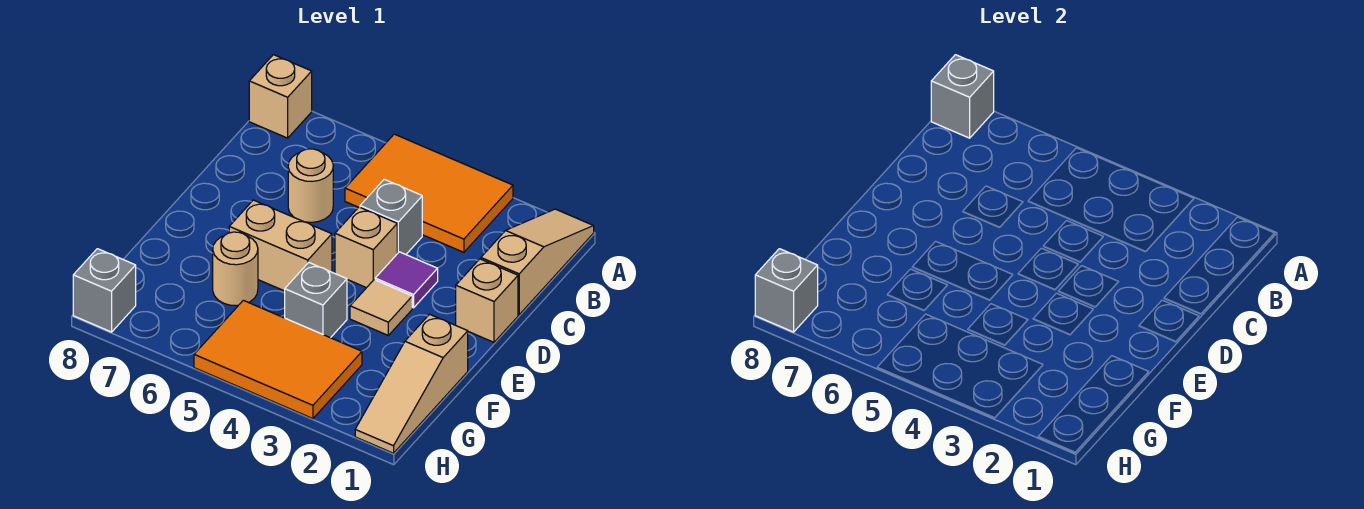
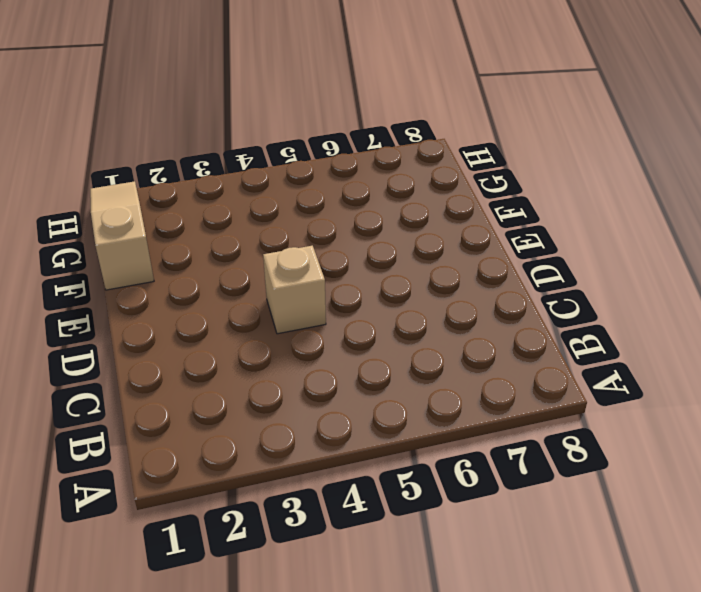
none -> tan 1x3 slope [481,209,594,315]
none -> orange 2x3 tile [345,134,513,252]
none -> tan 1x1 brick [249,55,312,138]

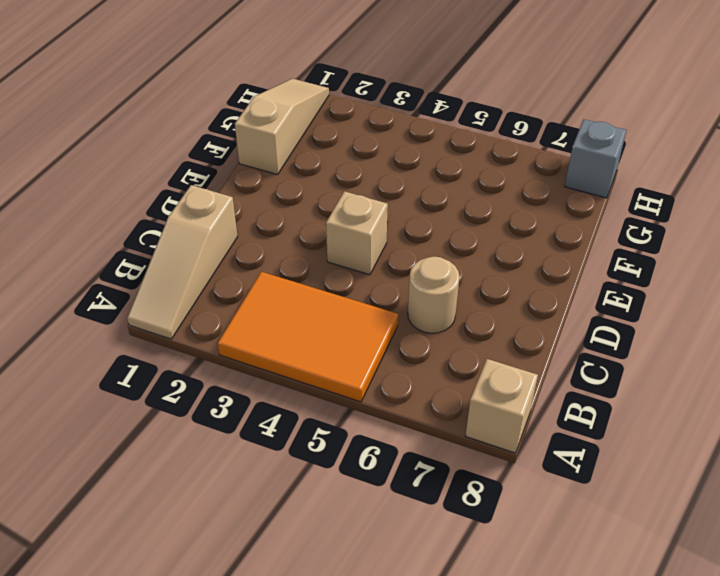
none -> grey 1x1 brick [360,179,422,254]
none -> tan 1x1 brick [456,259,518,342]
none -> purple 1x1 tile [375,252,438,308]

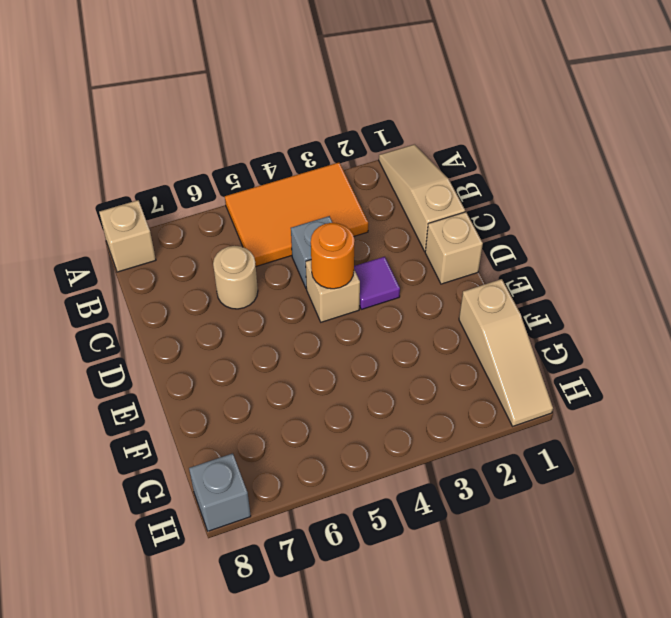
orange 1x1 round brick [311,223,354,289] -> none
none -> tan 1x1 tile [350,280,412,335]
none -> tan 1x2 brick [229,200,332,291]
none -> grey 1x1 brick [285,263,347,338]

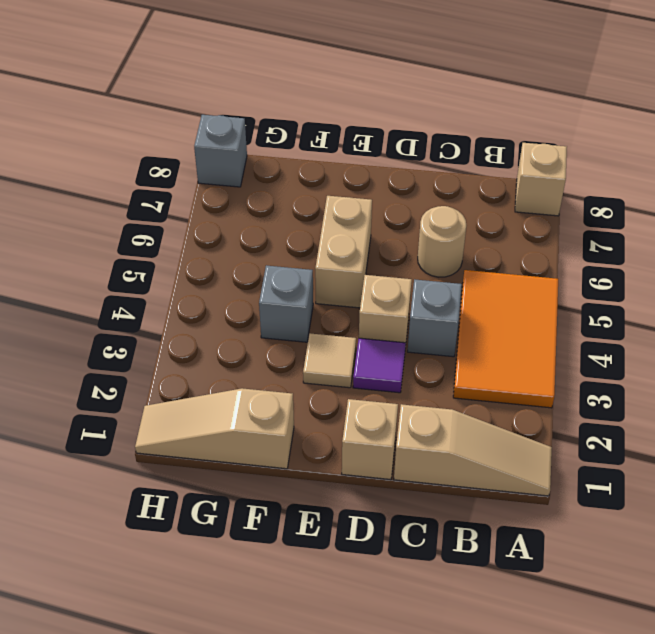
none -> tan 1x1 round brick [213,232,258,306]
none -> orange 2x3 tile [194,300,362,419]
none -> grey 1x1 brick [931,55,994,138]

